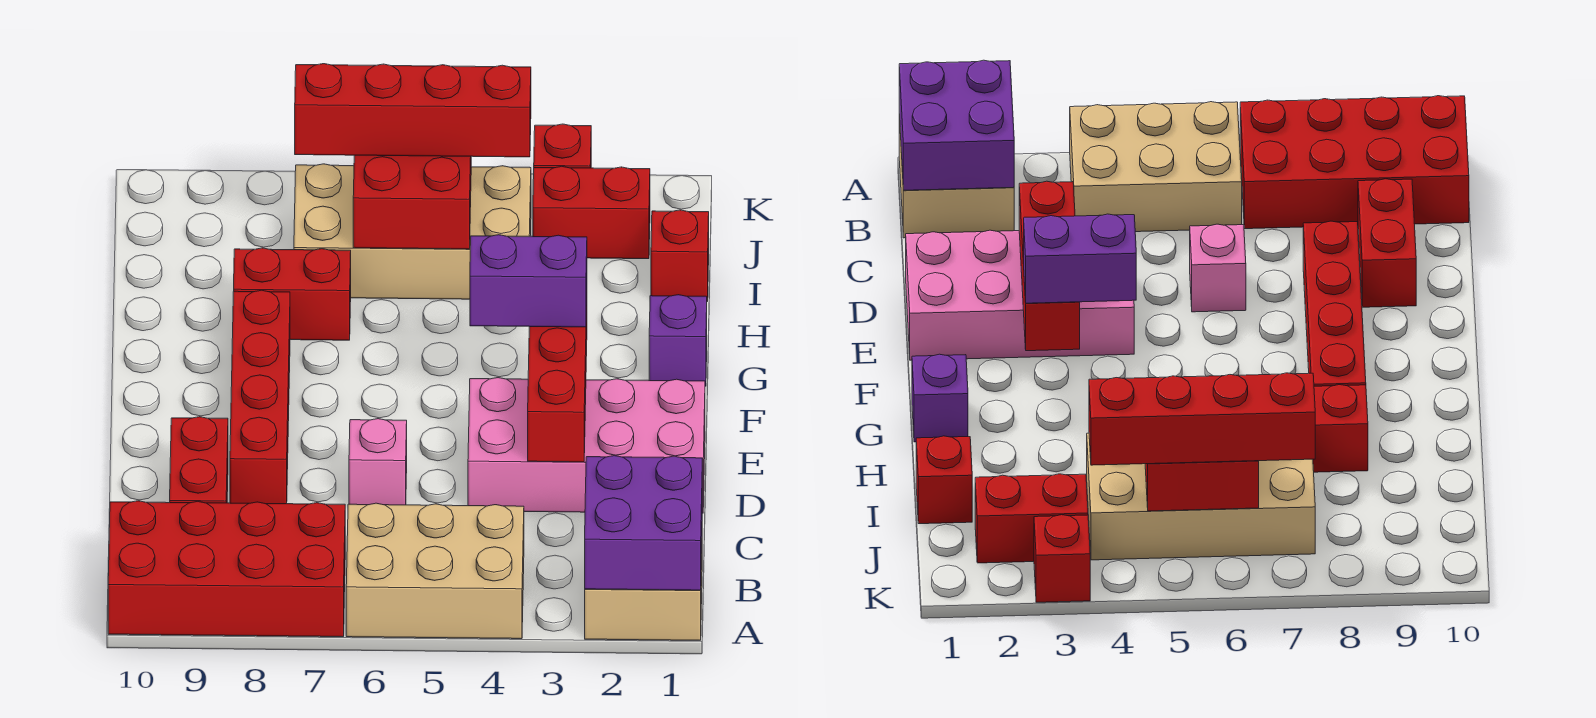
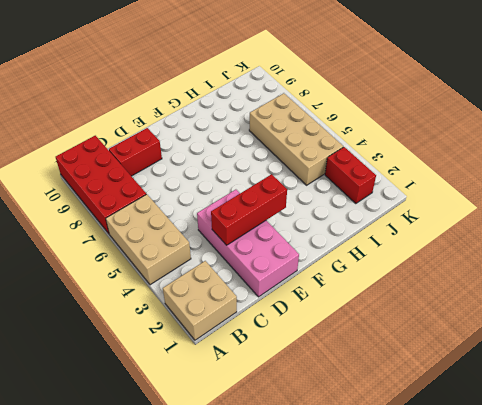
none -> pink 1x1 brick [349,419,407,505]
none -> red 1x4 brick [230,290,290,504]
none -> purple 1x1 brick [649,295,707,386]

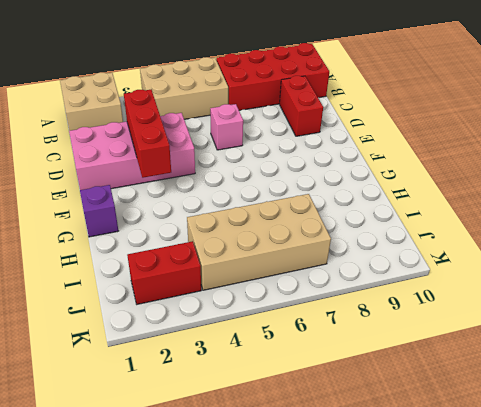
none -> red 1x4 brick [230,290,290,504]
none -> red 1x2 brick [234,248,351,340]
none -> red 1x1 brick [651,210,709,301]

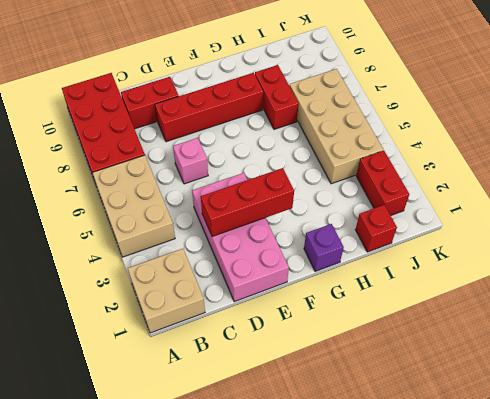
none -> red 1x1 brick [534,124,591,168]
none -> purple 2x2 brick [585,456,702,590]
none -> red 2x2 brick [353,155,471,249]

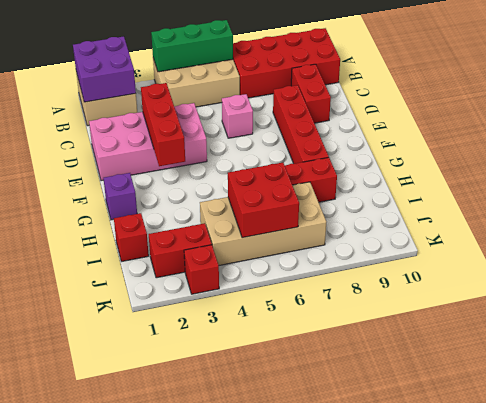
green 1x3 brick [151,20,233,72] -> none
none -> purple 1x2 brick [470,235,587,327]
none -> red 1x4 brick [295,64,531,157]

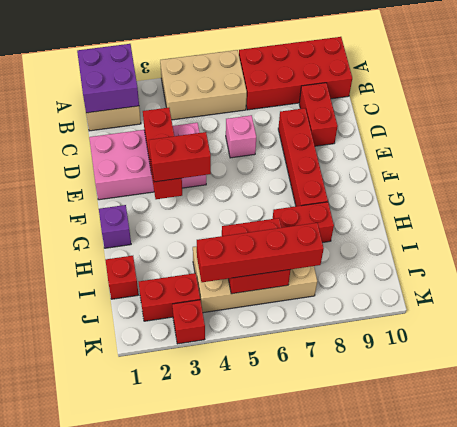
red 1x2 brick [149,132,211,182] -> purple 1x2 brick [470,235,587,327]

